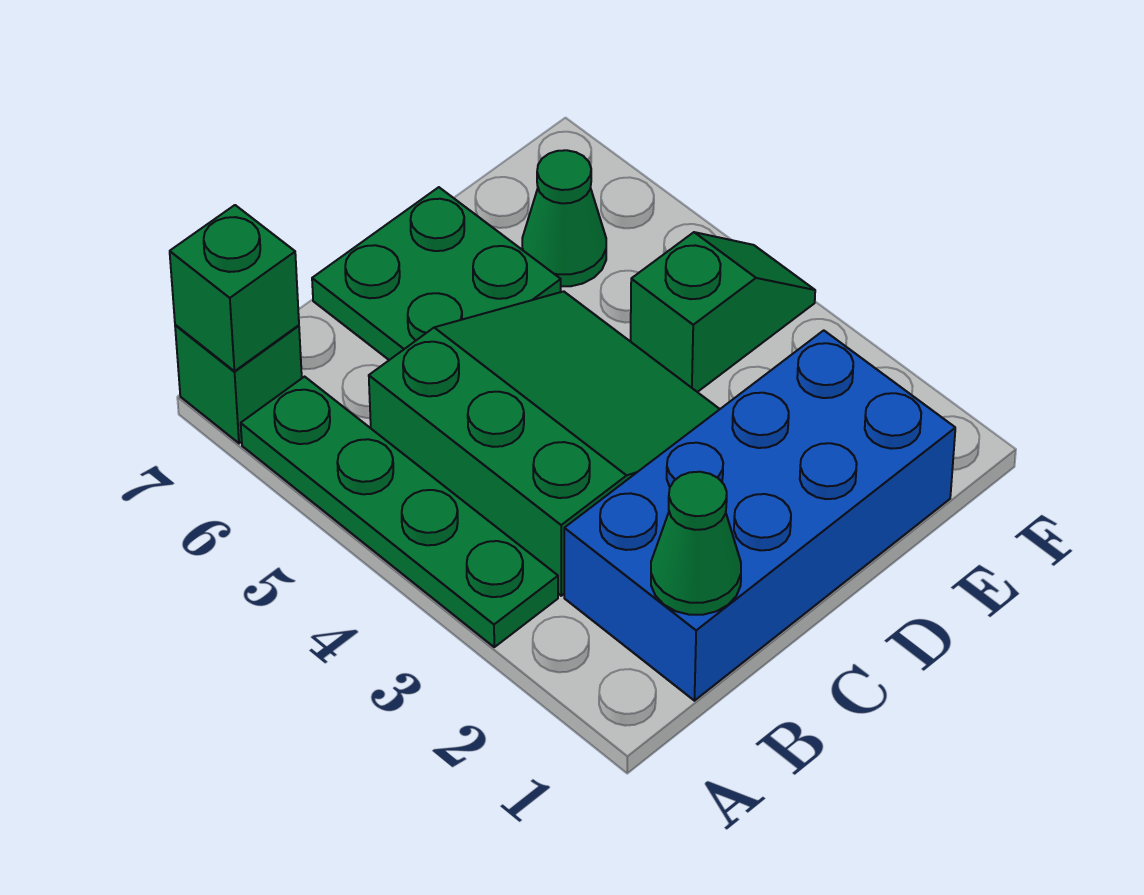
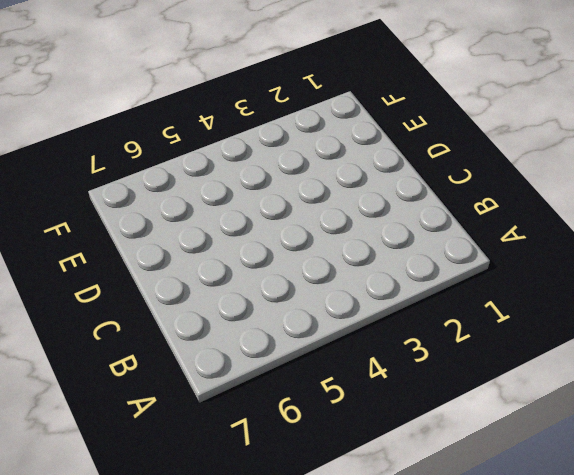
none -> green 1x4 plate [241,377,558,647]
none -> green 1x1 brick [175,325,302,443]

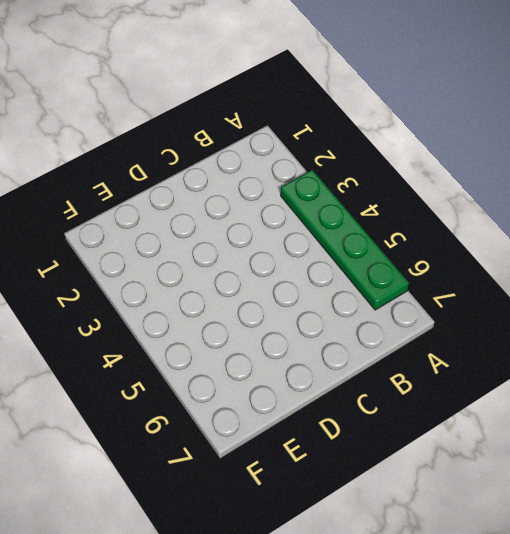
none -> green 1x1 brick [175,325,302,443]
none -> blue 2x4 brick [564,330,955,701]

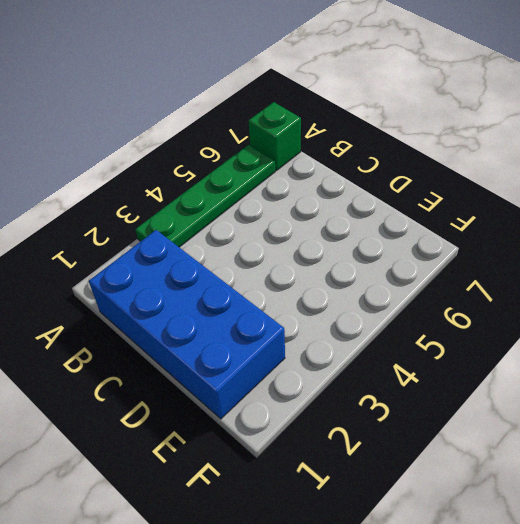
none -> green 3x3 slope [369,291,720,596]
none -> green 2x2 plate [312,187,561,360]

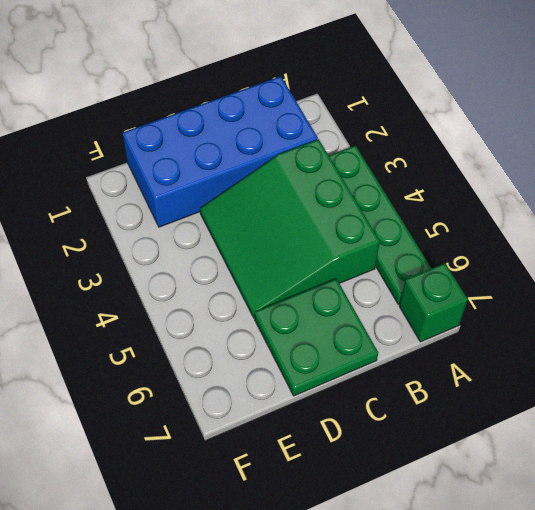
none -> green 1x2 slope [631,232,815,392]
none -> green 1x1 cone [522,150,606,286]

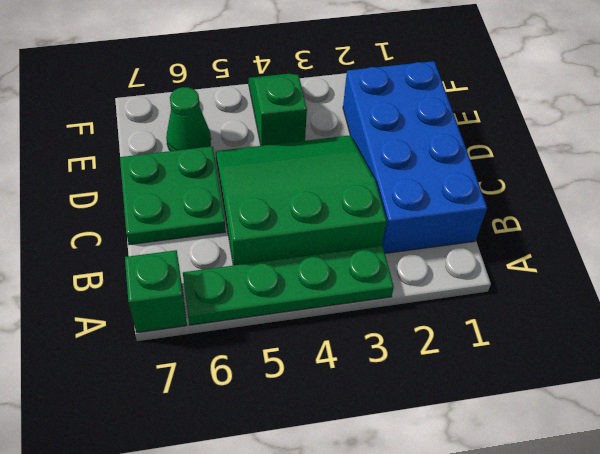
none -> green 1x1 brick [170,205,299,371]
none -> green 1x1 cone [651,472,741,615]

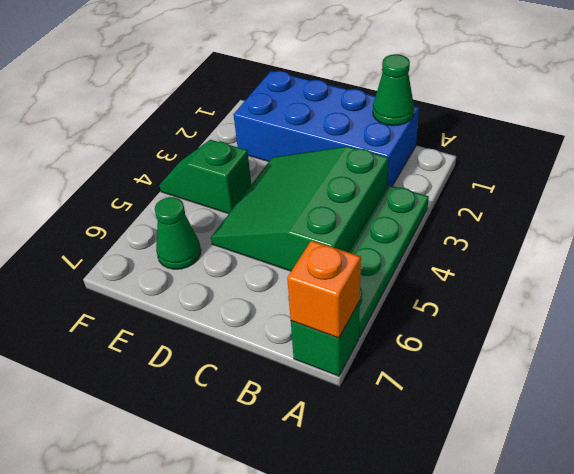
orange 1x1 brick [287,240,361,338] -> green 1x1 brick [170,205,299,371]
none -> green 2x2 plate [312,187,561,360]

